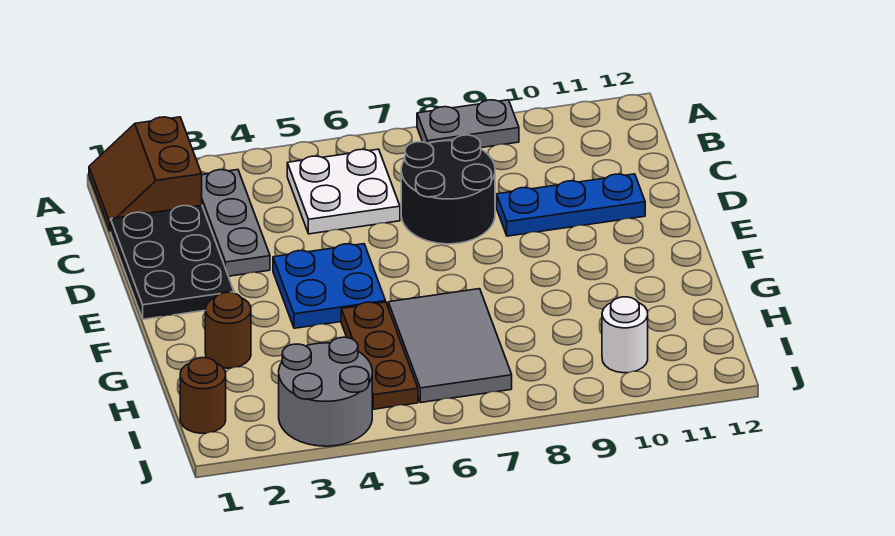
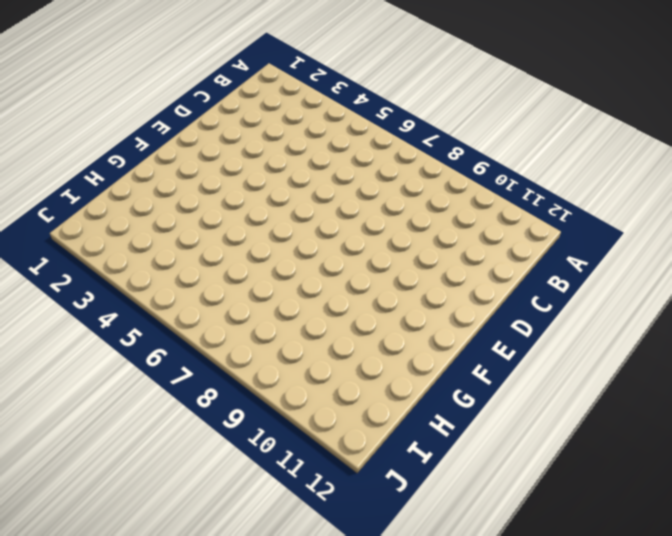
none -> brown 2x2 slope [89,117,202,232]
none -> grey 1x2 plate [417,100,519,148]
none -> grey 1x3 plate [202,170,270,276]

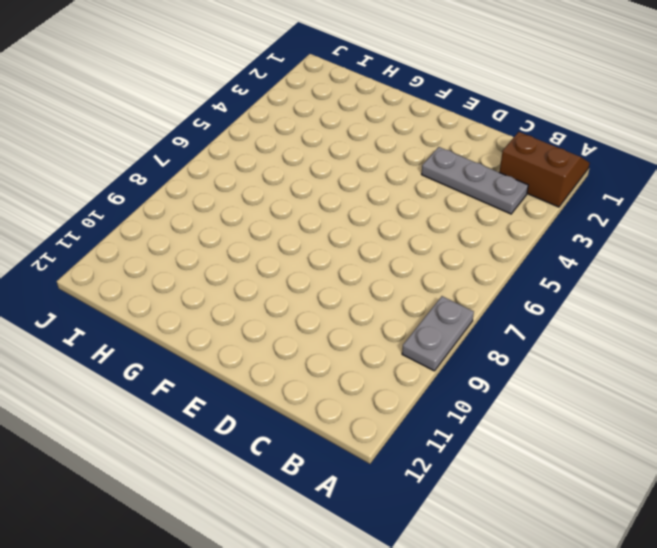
none -> white 2x2 plate [287,149,400,234]
none -> black 2x3 plate [111,206,234,319]
none -> black 2x2 round brick [401,135,495,244]

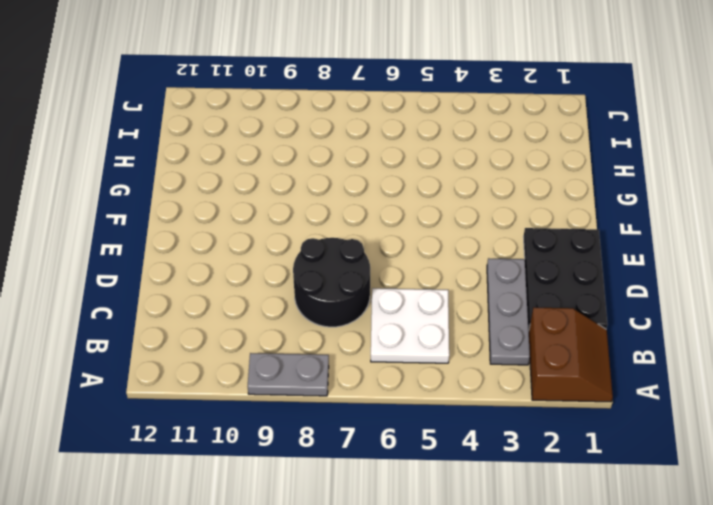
none -> blue 1x3 plate [497,174,645,236]
none -> blue 2x2 plate [273,244,386,328]
none -> brown 1x1 round brick [205,292,251,368]

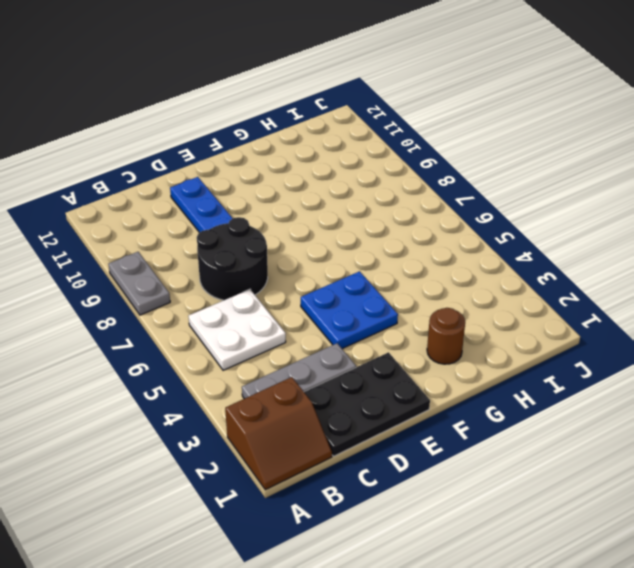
none -> brown 1x3 plate [341,302,418,409]
none -> grey 2x3 tile [388,289,512,403]
none -> brown 1x1 round brick [180,358,226,433]

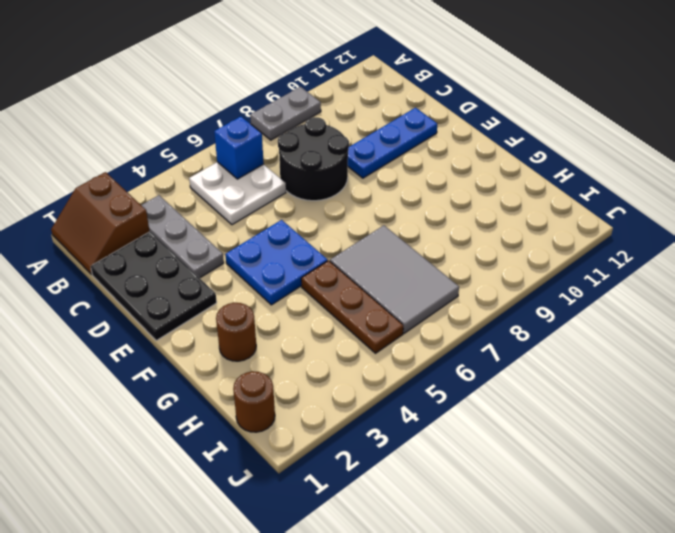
blue 1x1 brick [214,117,264,179] -> none
none -> grey 2x2 round brick [279,337,372,446]
none -> white 1x1 round brick [602,297,648,373]

